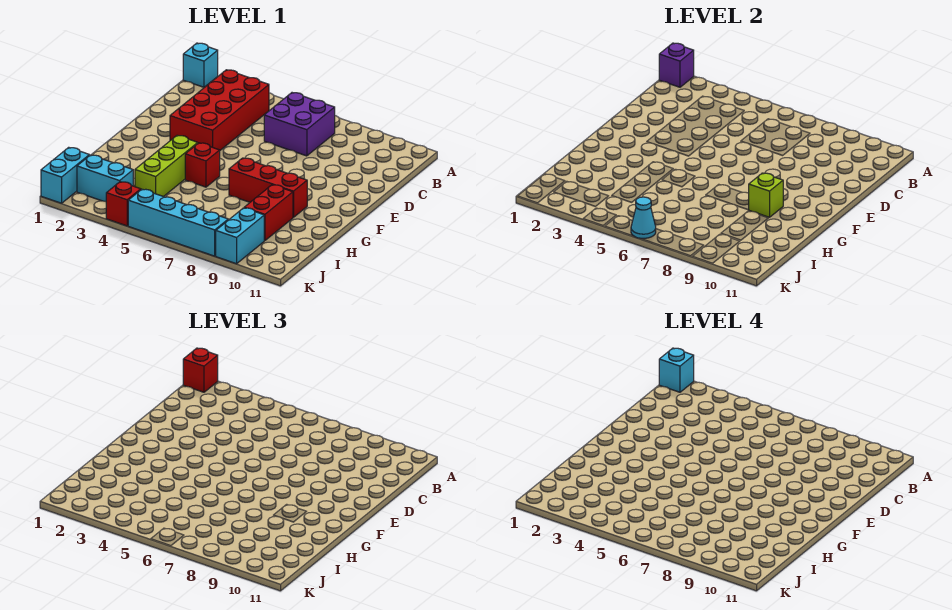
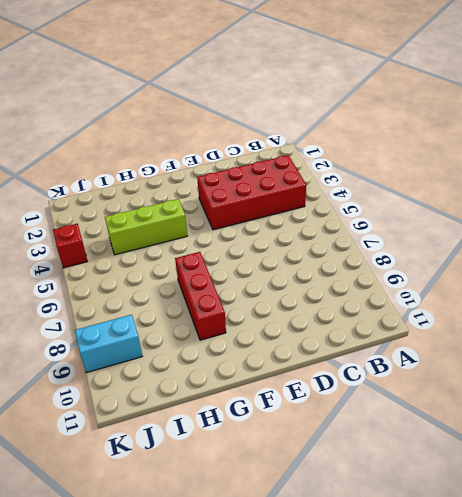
none -> cyan 1x1 brick [183,43,218,87]
none -> purple 2x2 brick [264,93,335,156]
none -> red 1x1 brick [185,143,220,187]

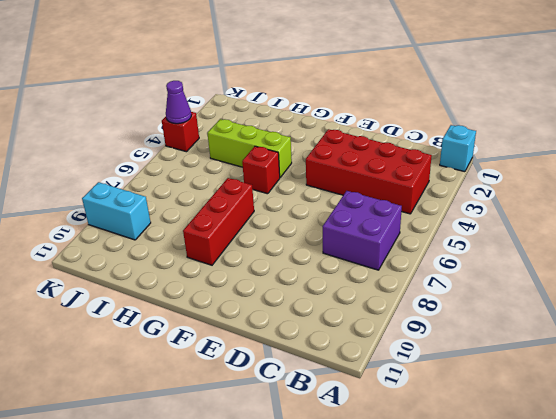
purple 1x1 cone [166,81,191,124] -> none
none -> red 1x2 brick [244,185,293,240]
none -> cyan 1x2 brick [41,147,89,203]
none -> cyan 1x2 brick [77,155,133,201]

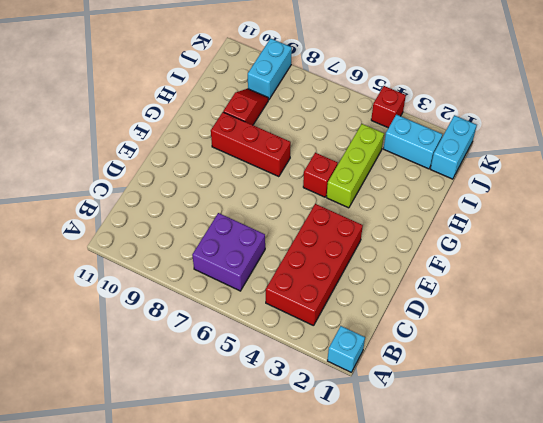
red 1x2 slope [223,89,268,125] -> red 1x2 brick [244,185,293,240]
none -> cyan 1x4 brick [128,189,228,256]
none -> purple 1x1 brick [659,43,694,87]
none -> lime 1x1 brick [749,173,783,217]

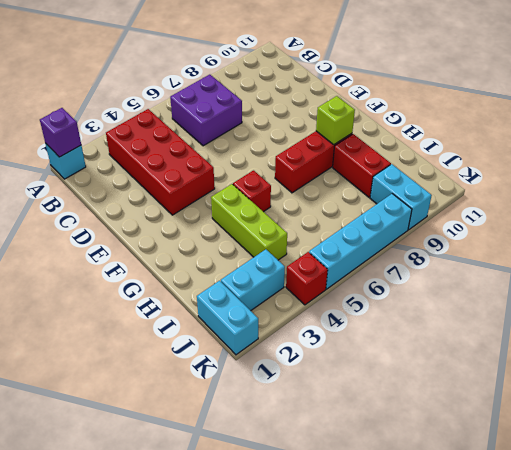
none -> cyan 1x1 cone [631,197,656,238]
none -> red 1x1 brick [183,348,218,392]
none -> cyan 1x1 brick [659,348,694,392]

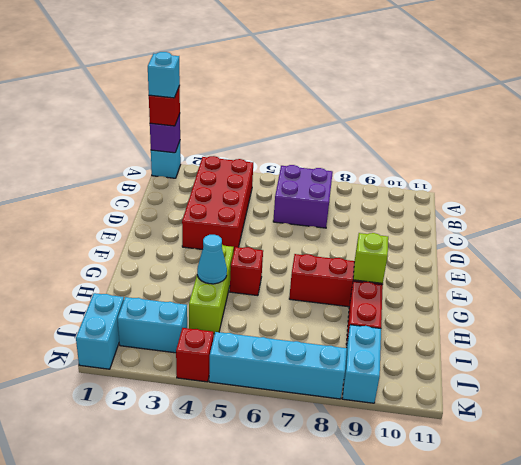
cyan 1x1 cone [197,235,227,284] -> cyan 1x1 cone moved to [631,197,656,238]

